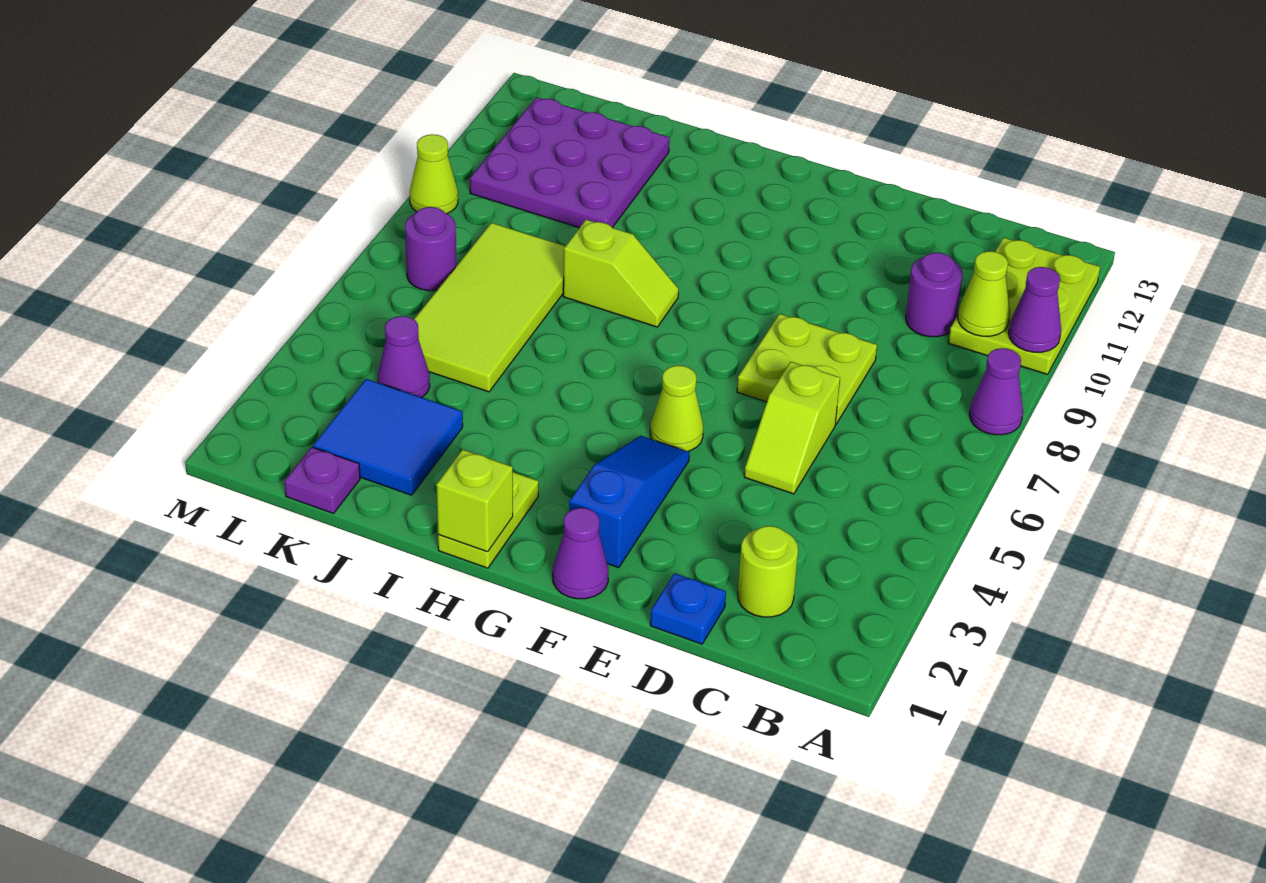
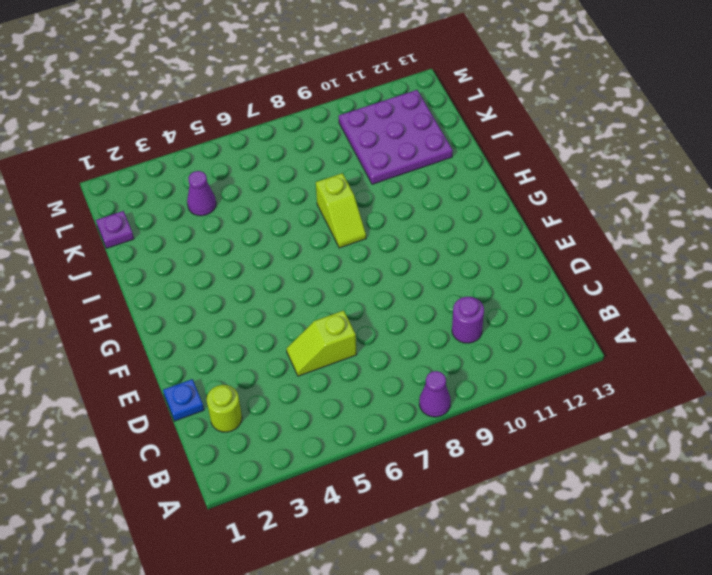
none -> lime 2x3 plate [948,238,1100,374]
none -> lime 2x2 plate [737,314,877,424]
none -> purple 1x1 cone [553,508,608,599]

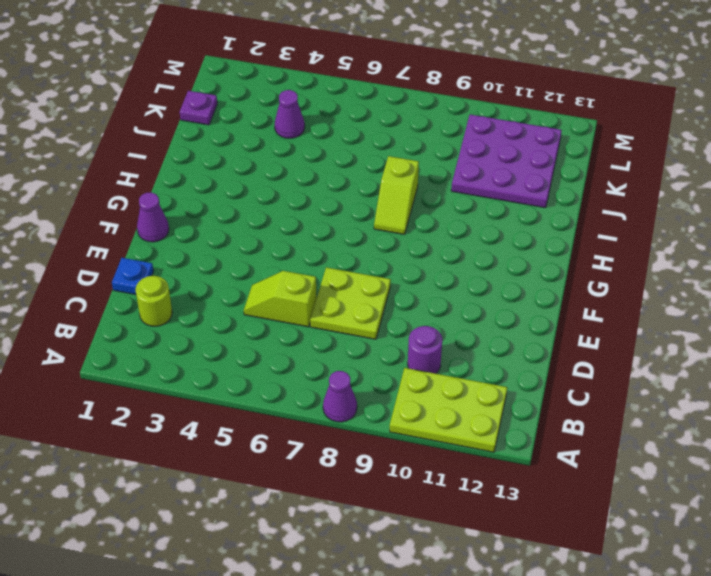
none -> blue 1x3 slope [569,436,689,568]
none -> lime 1x1 cone [650,365,703,451]
none -> lime 1x2 plate [438,472,538,568]

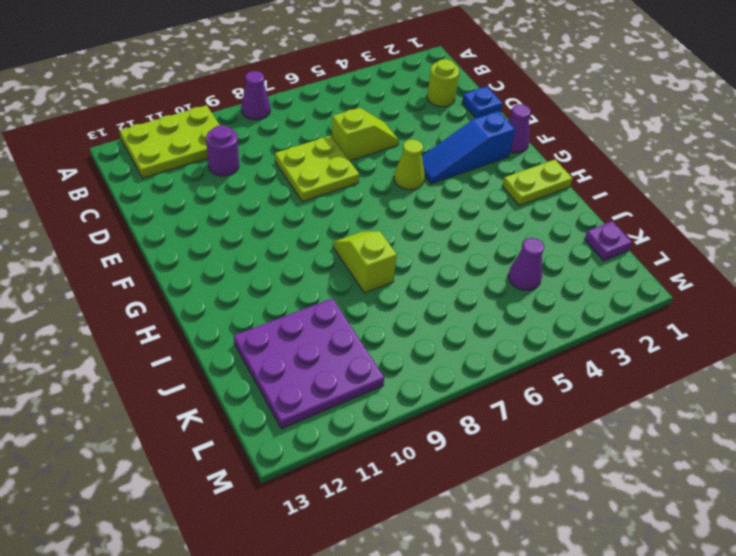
none -> blue 2x2 tile [313,379,463,495]
none -> lime 2x4 tile [414,223,565,392]
none -> purple 1x1 round brick [405,207,456,291]

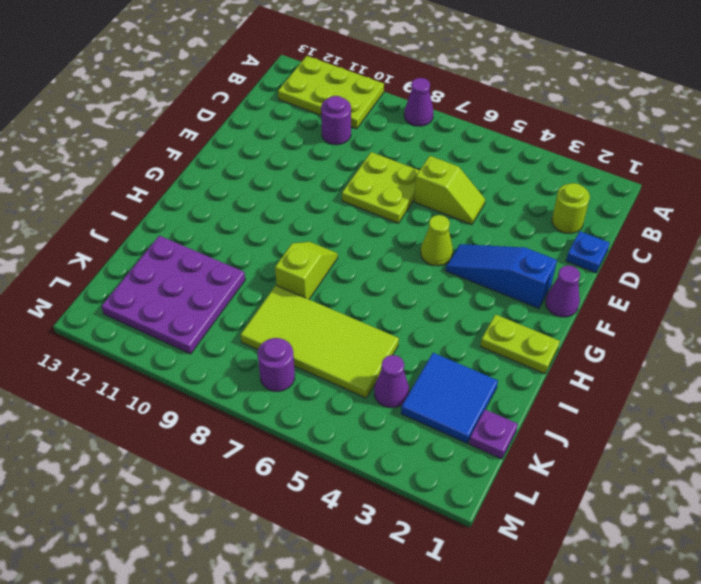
none -> lime 1x1 cone [410,134,458,214]
none -> purple 1x1 cone [1009,267,1061,352]
none -> lime 1x1 cone [958,251,1010,336]

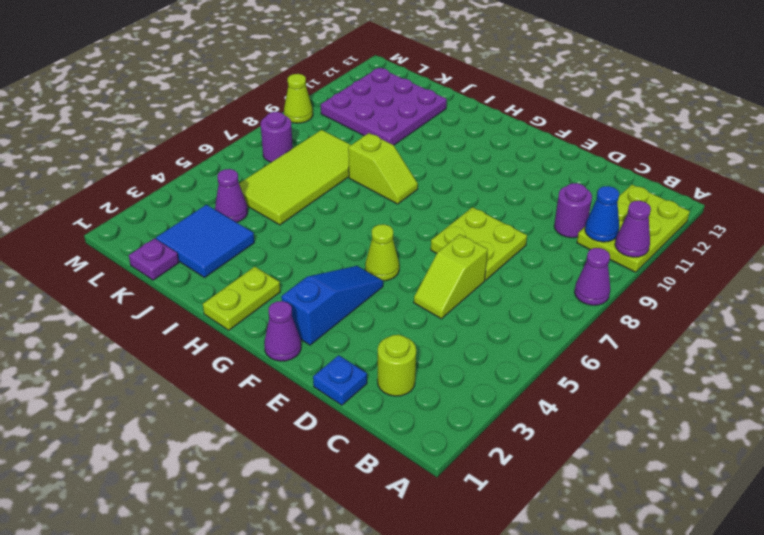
blue 1x1 cone [585,186,619,242] -> lime 1x1 cone [958,251,1010,336]
none -> lime 1x1 brick [436,450,513,552]

